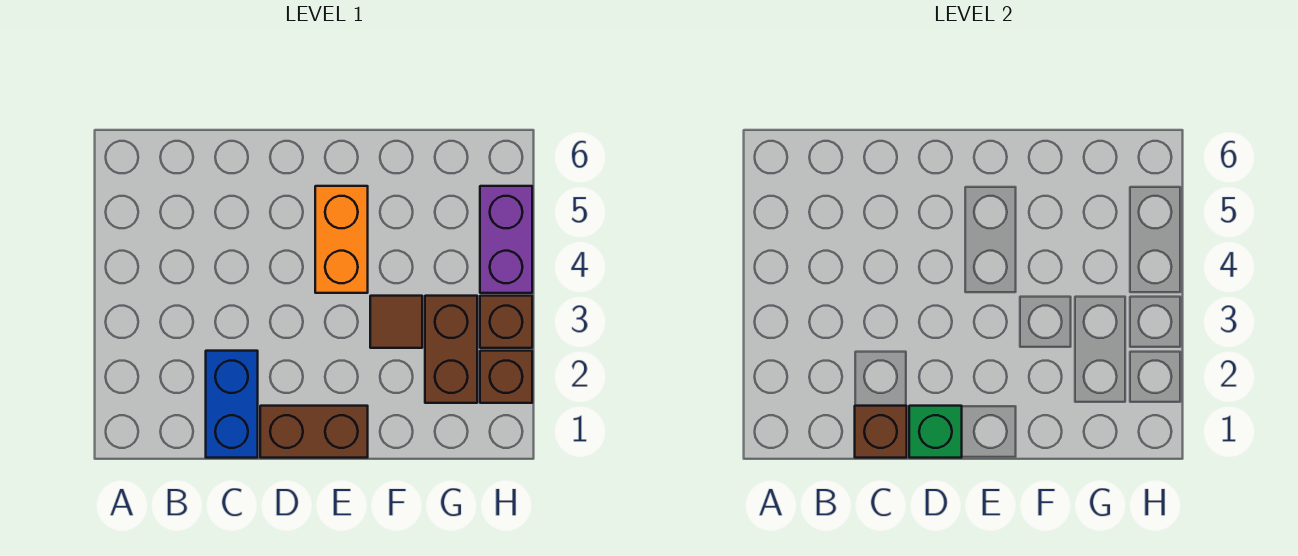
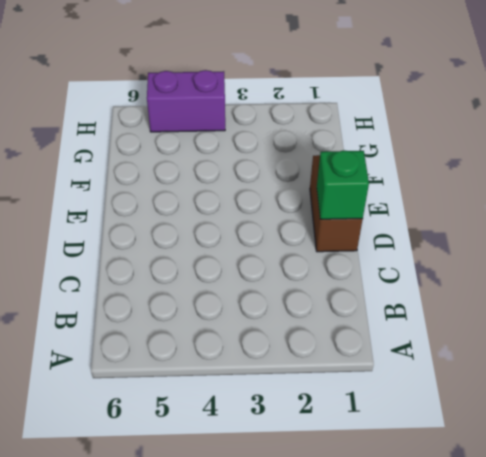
none -> blue 1x2 brick [206,351,258,458]
none -> orange 1x2 brick [315,186,368,293]

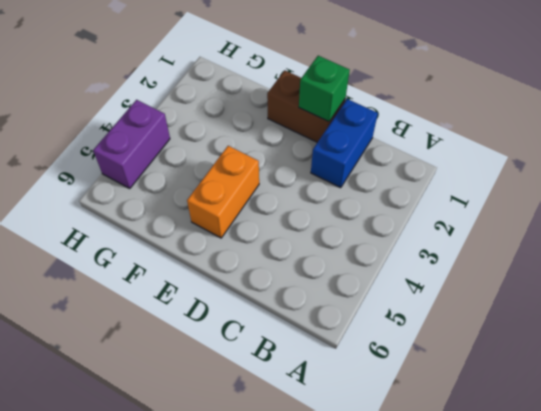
none -> brown 1x1 tile [370,296,422,348]
none -> brown 1x2 brick [425,296,477,403]

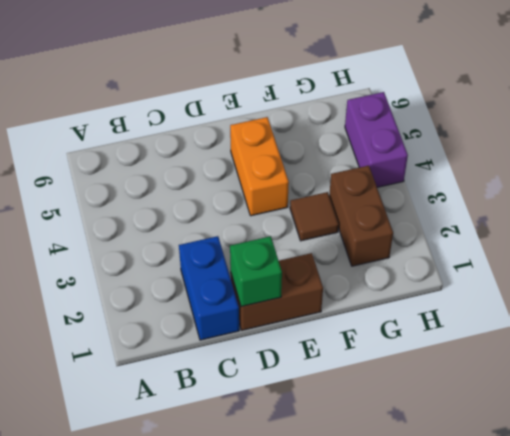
none -> brown 1x1 brick [480,351,532,403]
none -> brown 1x1 brick [480,296,532,348]

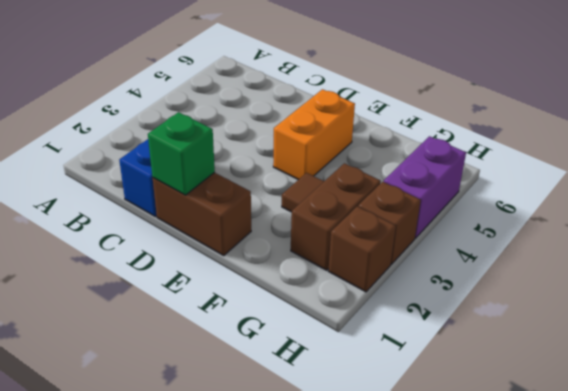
none -> brown 1x1 brick [855,406,907,458]

